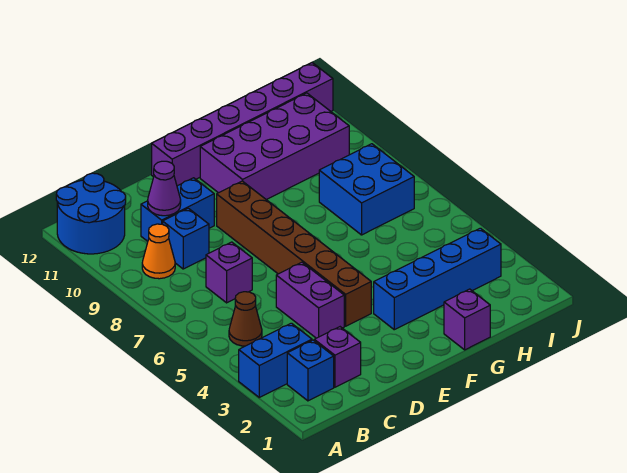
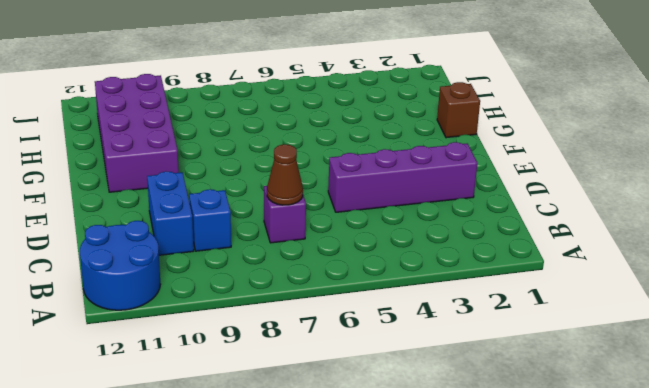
brown 1x1 cone [267,144,303,205] -> brown 1x1 cone moved to [229,292,262,346]
purple 1x4 brick [328,142,477,212] -> purple 1x2 brick [276,262,344,338]
brown 1x1 brick [437,82,480,138] -> purple 1x1 brick [444,289,490,350]
none -> blue 1x2 brick [239,323,312,397]
none -> blue 1x1 brick [287,340,334,401]
none -> orange 1x1 cone [142,224,175,279]

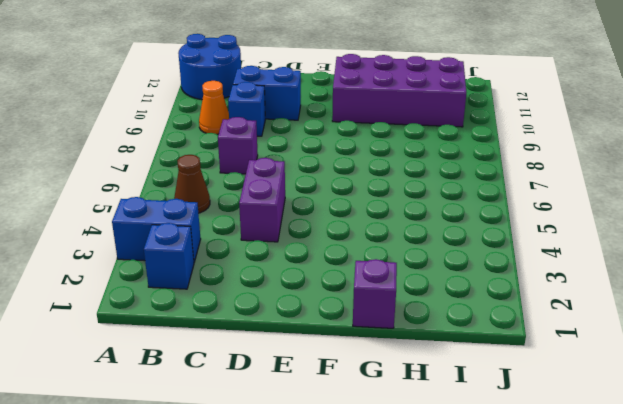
none -> purple 1x1 brick [314,327,361,387]
none -> brown 1x6 brick [217,181,371,326]
none -> purple 1x6 brick [152,63,333,186]

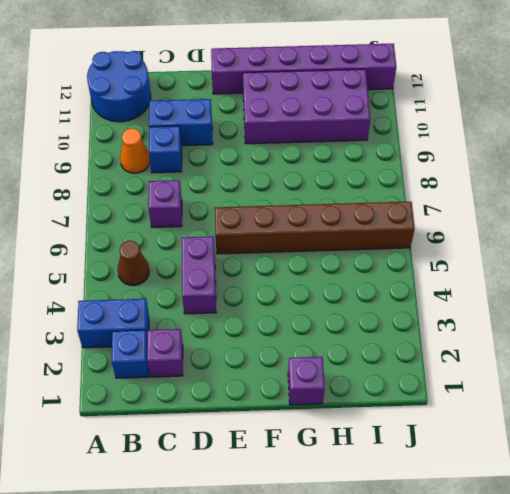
brown 1x6 brick [215,202,415,254] -> brown 1x6 brick turned to [217,181,371,326]
none -> blue 1x4 brick [374,228,501,330]
none -> blue 2x2 brick [319,144,414,235]
none -> purple 1x1 cone [148,161,181,216]

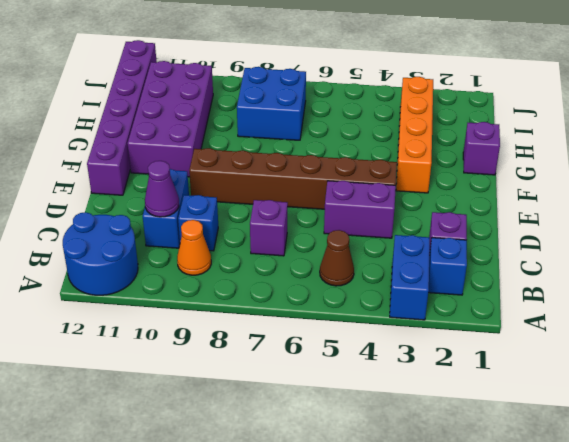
orange 1x4 brick [396,77,433,193] -> blue 1x4 brick [374,228,501,330]

